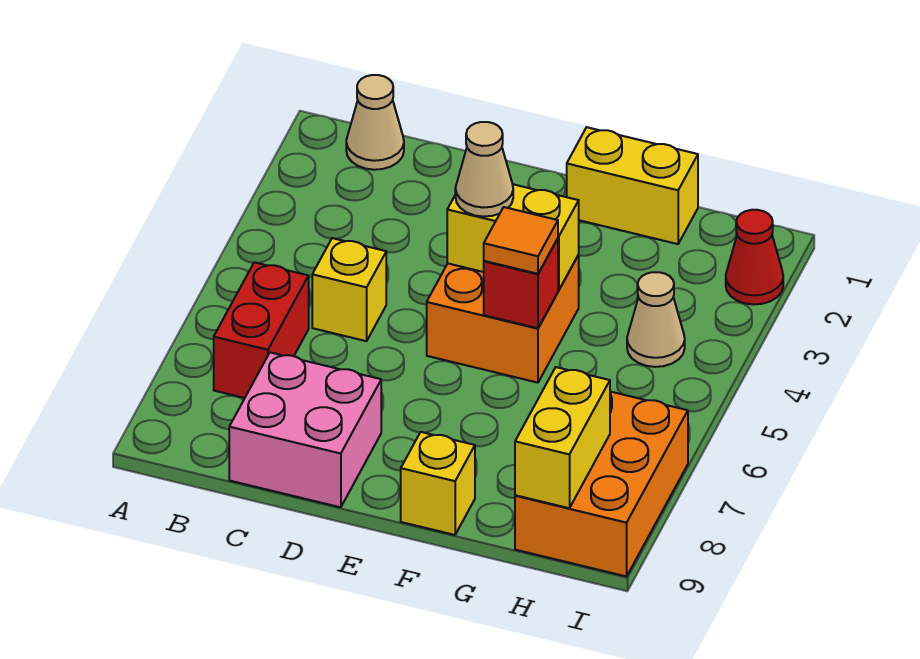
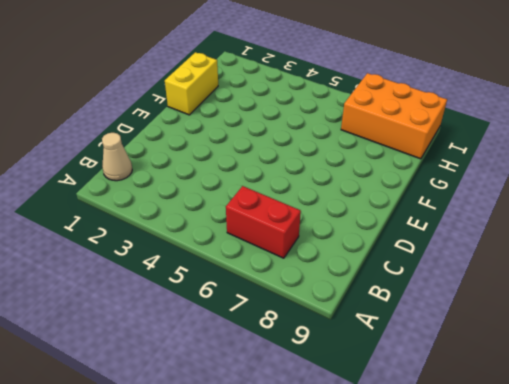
none -> yellow 1x1 brick [312,238,386,341]
none -> pink 2x2 brick [229,352,381,507]
none -> orange 2x2 brick [427,255,579,383]

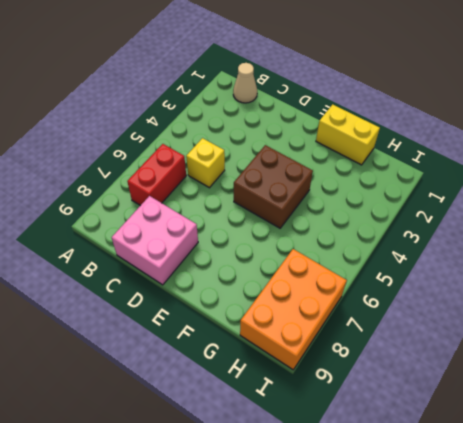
brown 2x2 brick [234,145,313,228] -> orange 2x2 brick [427,255,579,383]
none -> yellow 1x1 brick [401,432,475,535]
none -> tan 1x1 cone [627,272,685,367]
none -> red 1x1 cone [726,210,783,305]

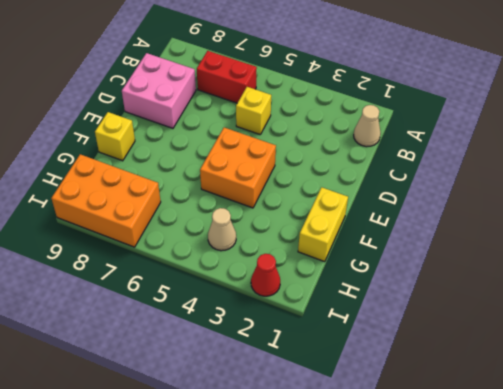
none -> yellow 1x2 brick [447,184,579,290]
none -> red 1x1 brick [484,239,558,328]
none -> yellow 1x2 brick [515,367,610,508]

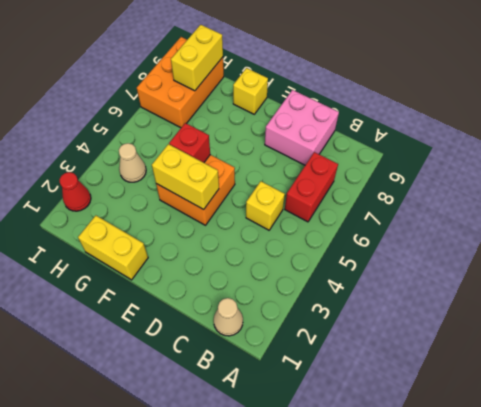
none -> tan 1x1 cone [455,122,513,217]
none -> orange 1x1 tile [484,207,558,274]

